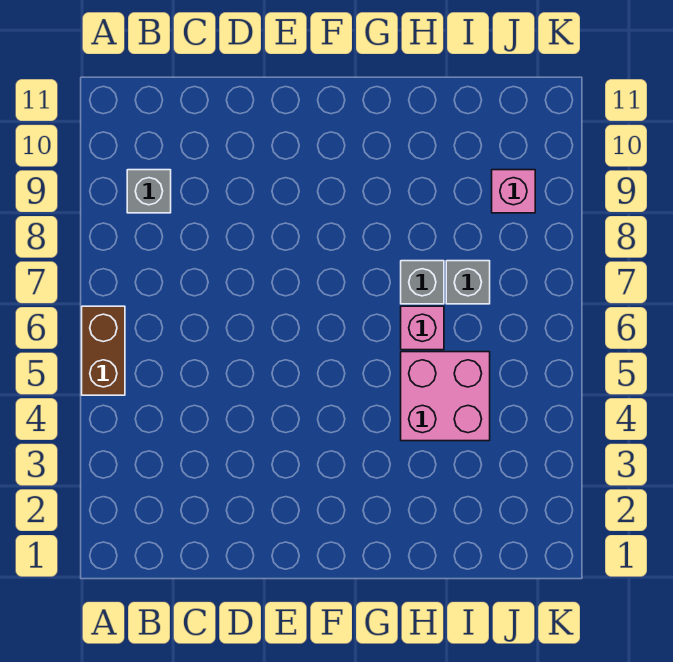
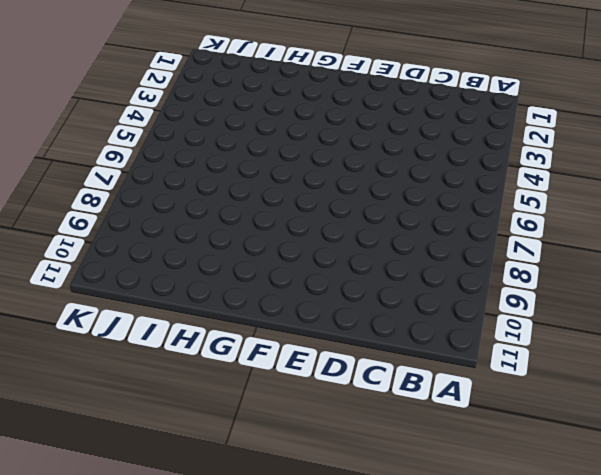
none -> brown 1x2 brick [82,306,125,395]
none -> grey 1x1 brick [127,170,171,213]

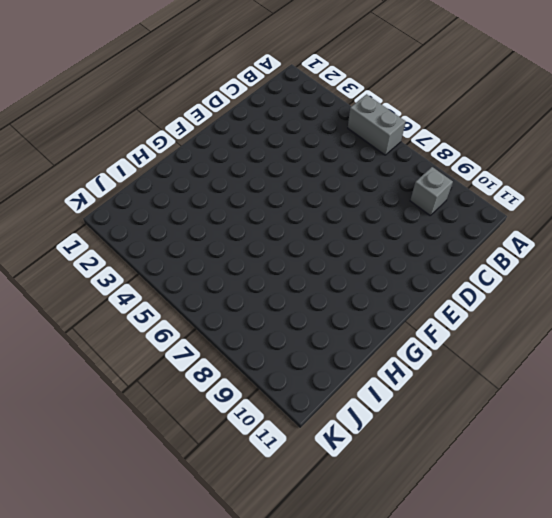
grey 1x2 brick [348,94,405,155] -> brown 1x2 brick [82,306,125,395]
none -> pink 2x2 brick [401,352,490,441]
none -> pink 1x1 brick [401,306,444,350]

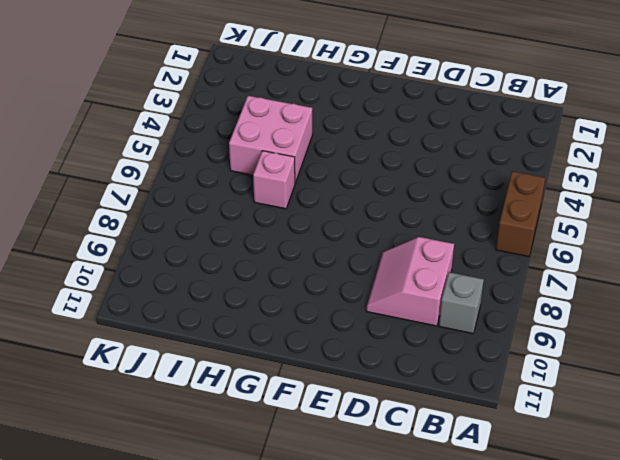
pink 2x2 slope [366,237,454,326] -> none
none -> grey 1x1 brick [401,261,444,304]
none -> grey 1x1 brick [446,261,490,304]

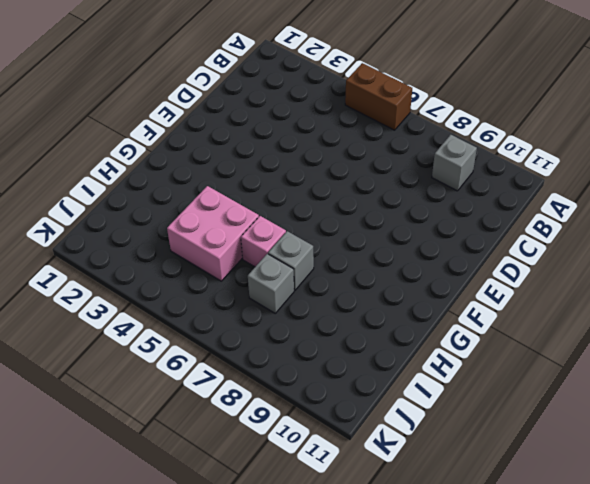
none -> pink 1x1 brick [492,170,535,213]

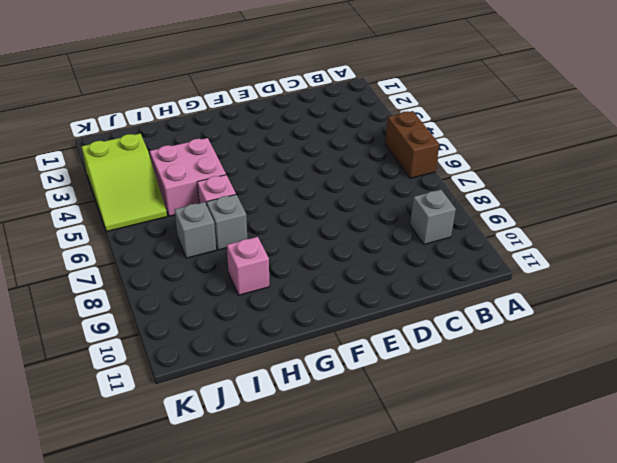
pink 1x1 brick [227,237,269,295] -> pink 1x1 brick moved to [492,170,535,213]
lime 2x3 slope [82,134,167,232] -> none

